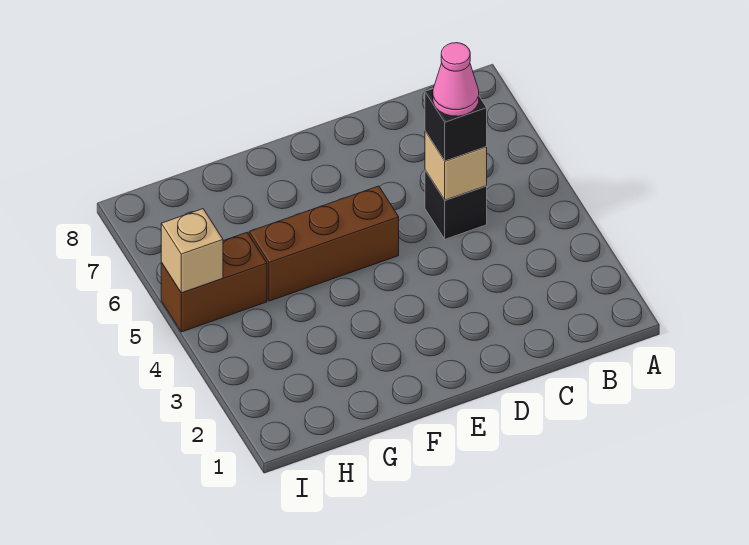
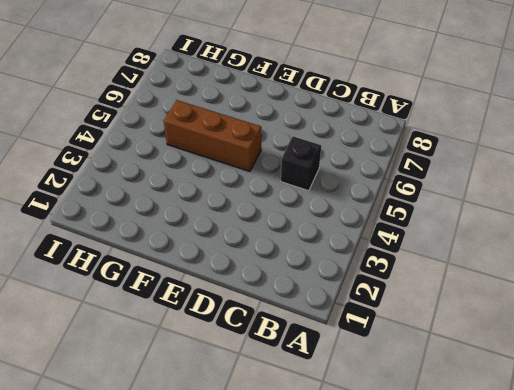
none -> brown 1x2 brick [161,232,267,332]
none -> tan 1x1 brick [425,131,487,200]

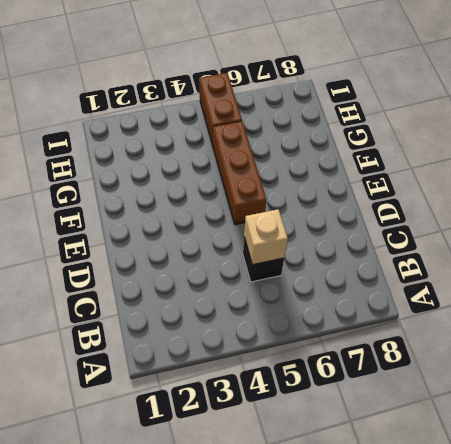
none -> tan 1x1 brick [161,209,223,293]
none -> black 1x1 brick [425,89,487,161]

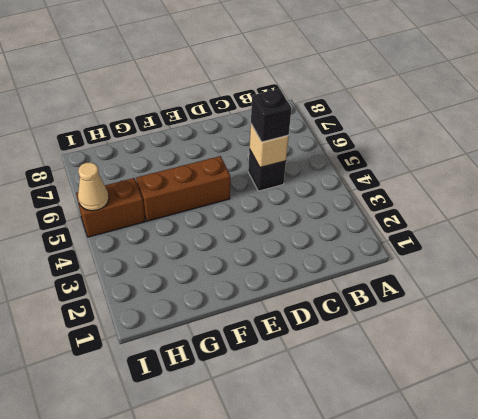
tan 1x1 cone [78,162,109,211] -> tan 1x1 brick [161,209,223,293]
none -> pink 1x1 cone [433,43,479,116]

